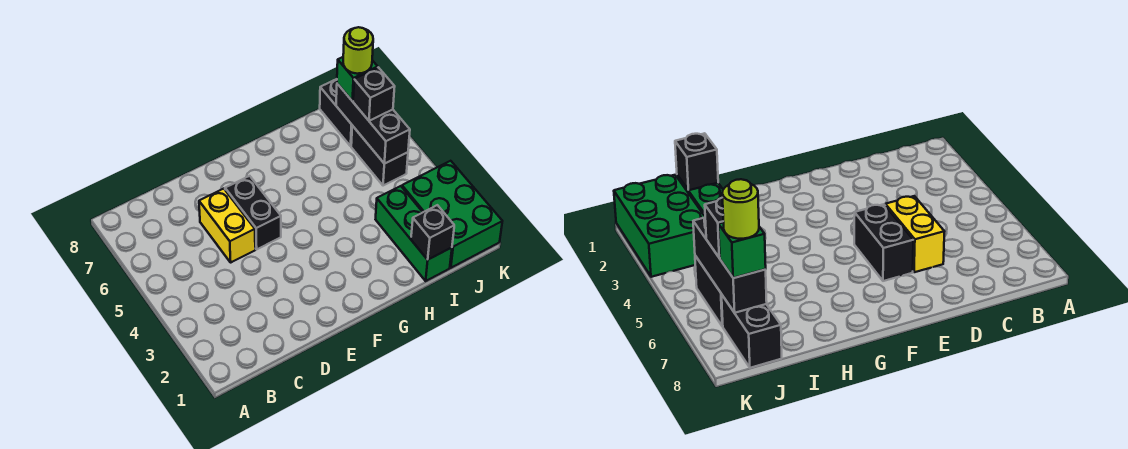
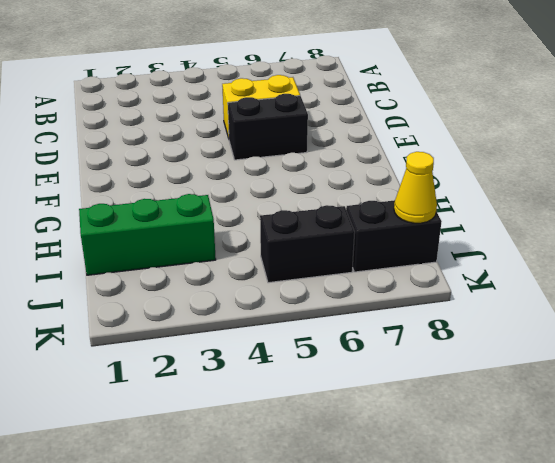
yellow 1x1 cone [394,152,437,223] -> none
none -> green 2x3 brick [402,161,502,268]
none -> black 1x1 brick [411,205,454,260]

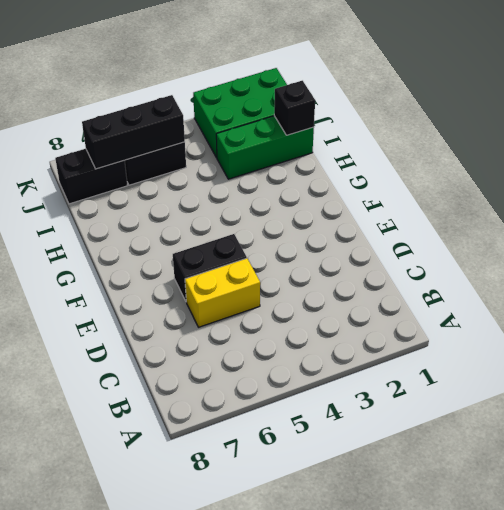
none -> black 1x1 brick [353,67,395,121]
none -> green 1x1 brick [337,57,378,101]

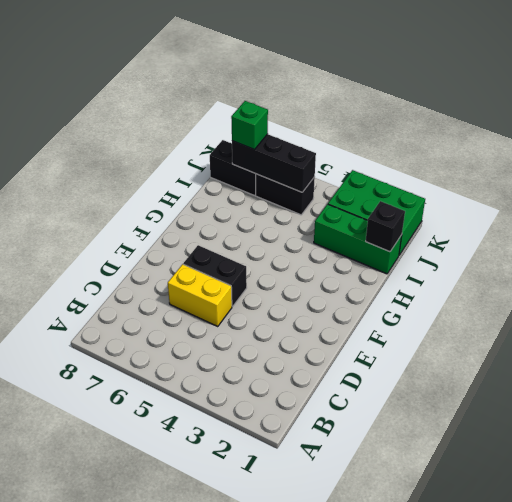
none -> black 1x1 brick [353,67,395,121]
none -> lime 1x1 round brick [343,27,373,74]

